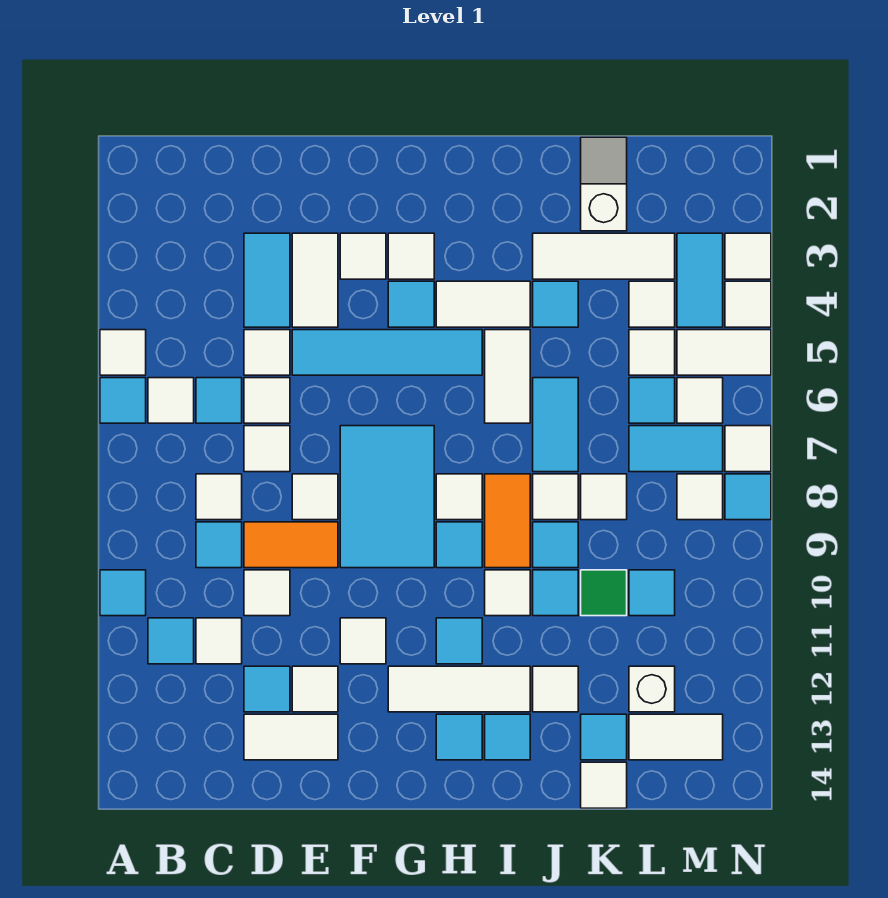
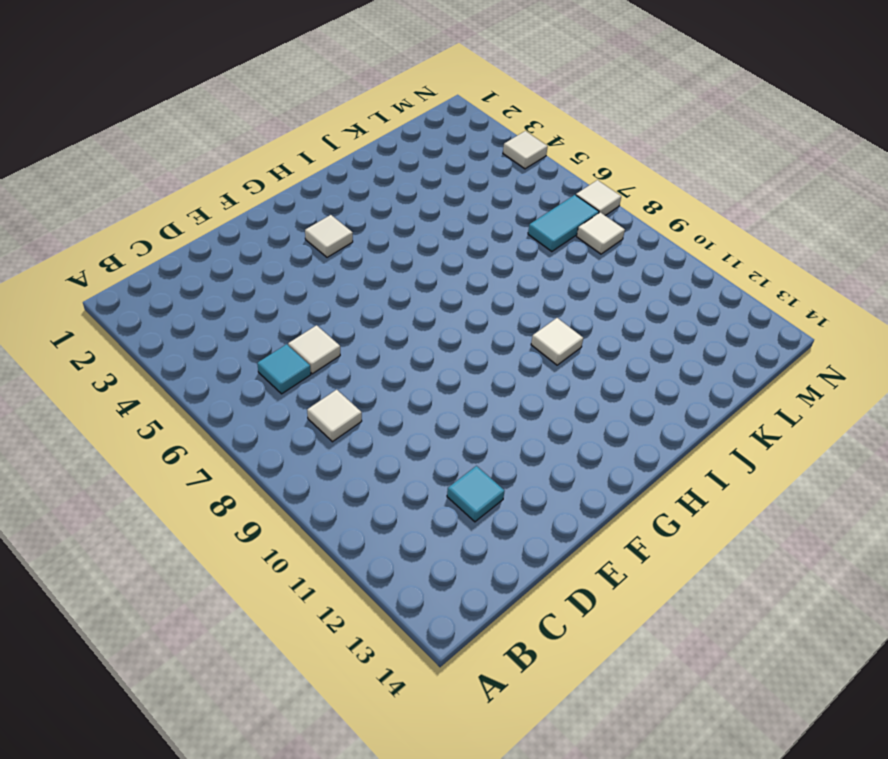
none -> white 1x1 tile [100,330,146,375]
none -> cyan 1x1 tile [100,378,146,423]
none -> cyan 1x1 tile [100,570,146,616]
none -> white 1x1 tile [148,378,194,423]

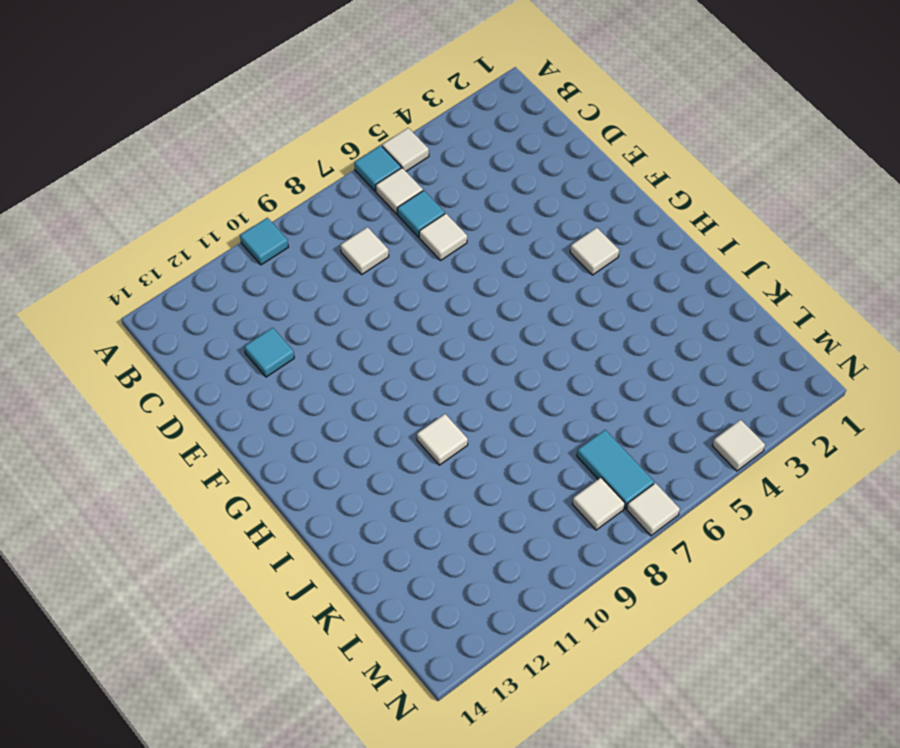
none -> cyan 1x1 tile [148,618,194,664]
none -> cyan 1x1 tile [196,522,242,568]
none -> white 1x1 tile [196,618,242,664]
none -> cyan 1x2 tile [244,233,290,327]

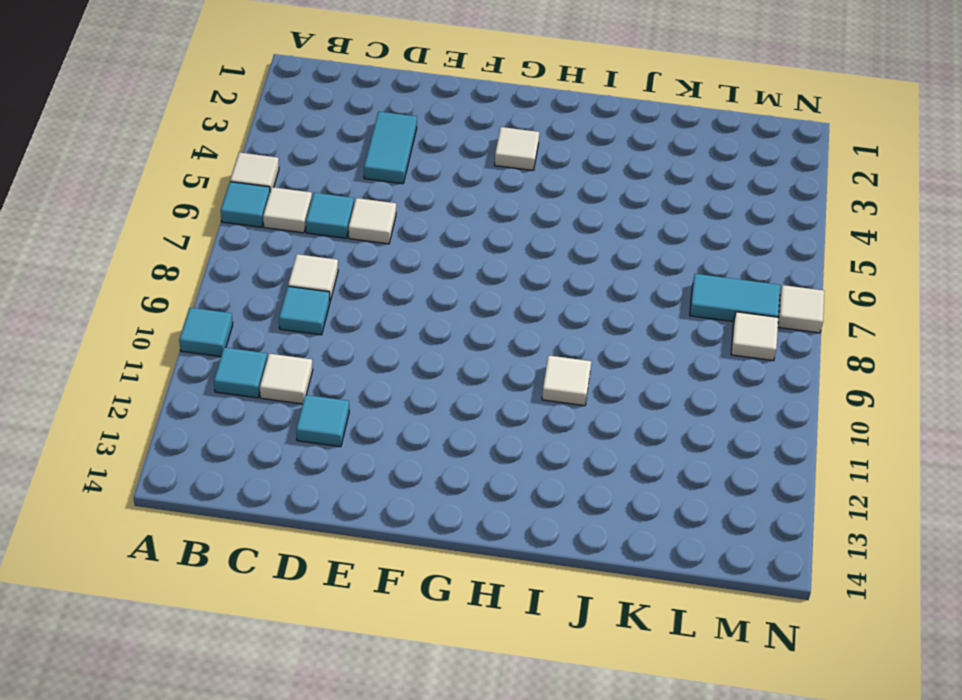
none -> white 1x1 tile [244,330,290,375]
none -> white 1x1 tile [244,426,290,472]
none -> orange 1x2 tile [244,522,338,568]
none -> white 1x1 tile [244,570,290,616]

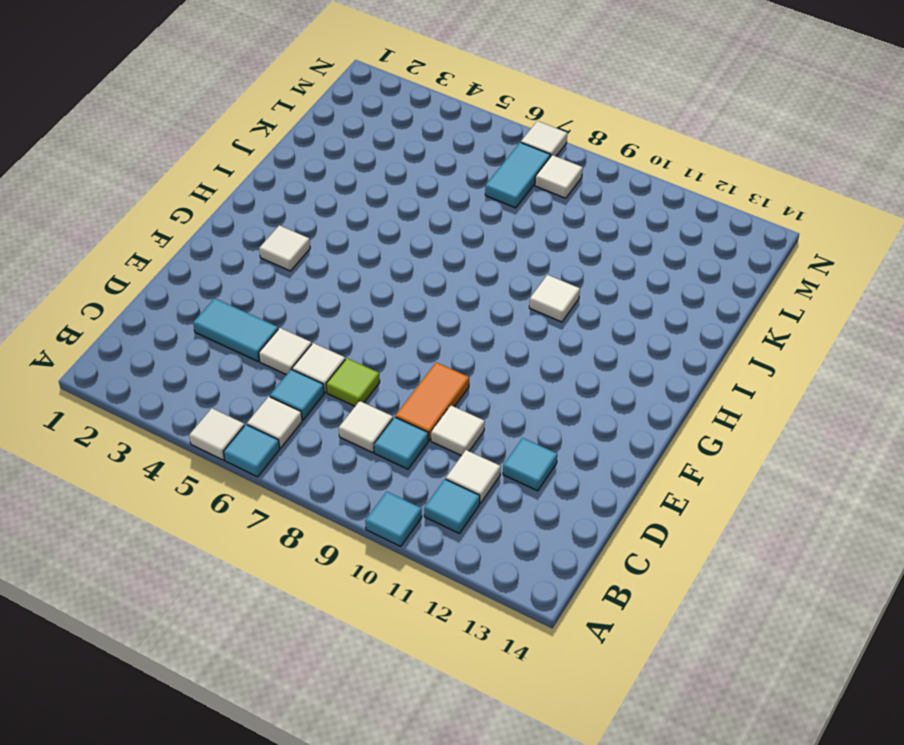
lime 1x1 tile [326,358,380,406] -> white 1x1 tile [244,426,290,472]
none -> white 1x2 tile [244,714,338,760]
none -> white 1x2 tile [292,233,338,327]
none -> cyan 1x4 tile [292,330,482,375]
none -> white 1x1 tile [292,474,338,520]

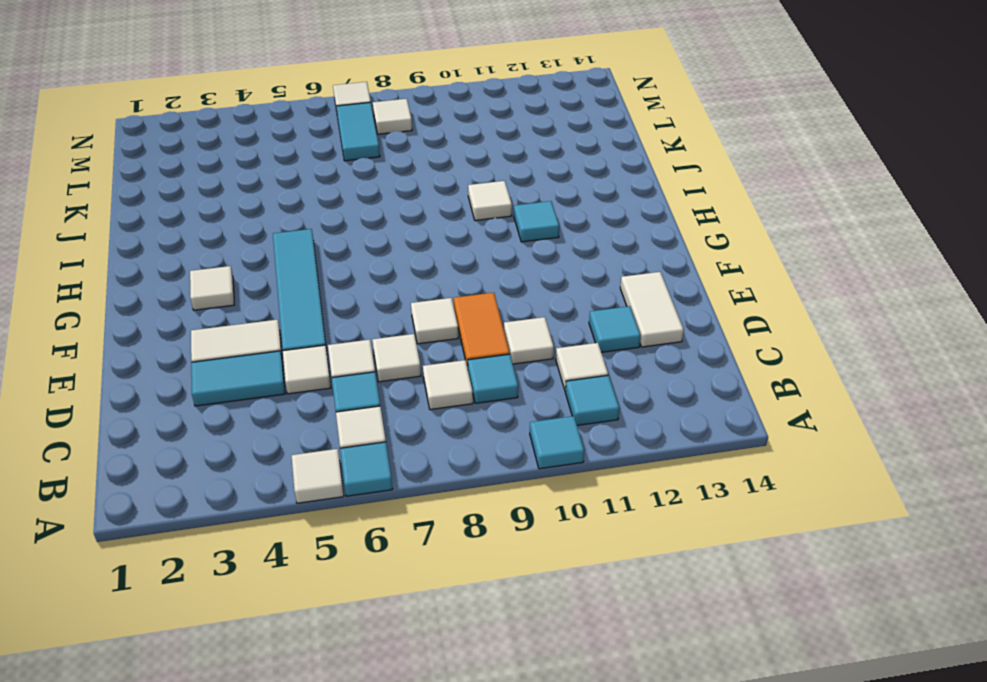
none -> white 1x1 tile [292,666,338,712]
none -> white 1x1 tile [340,233,386,279]
none -> cyan 2x3 tile [340,426,434,568]
none -> white 1x1 tile [340,618,386,664]

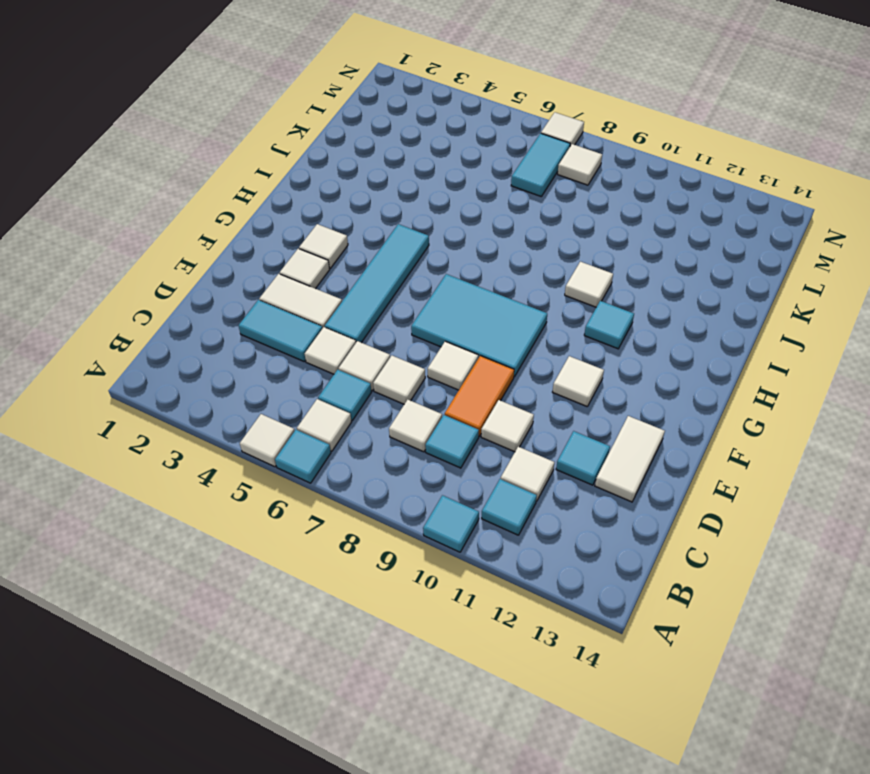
none -> white 1x1 tile [292,666,338,712]
none -> cyan 1x1 tile [388,281,434,327]
none -> white 1x3 tile [388,666,530,712]
none -> white 1x2 tile [436,281,530,327]

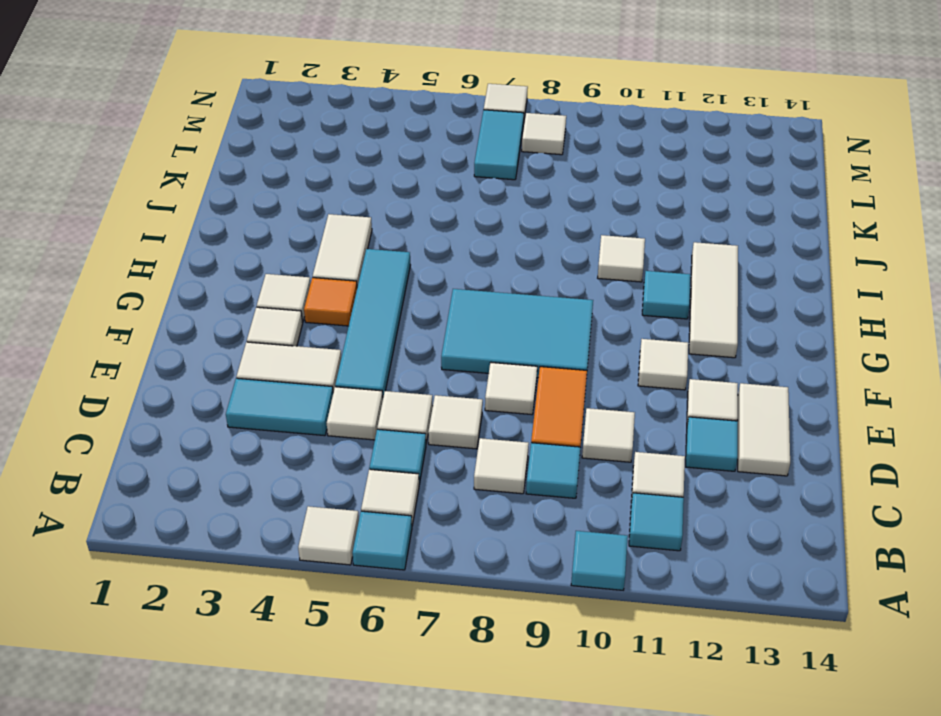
orange 1x1 tile [304,278,357,326] -> cyan 1x1 tile [388,281,434,327]
none -> white 1x1 tile [436,474,482,520]
none -> cyan 1x1 tile [436,522,482,568]
none -> cyan 1x1 tile [436,714,482,760]
none -> white 1x2 tile [485,330,530,423]

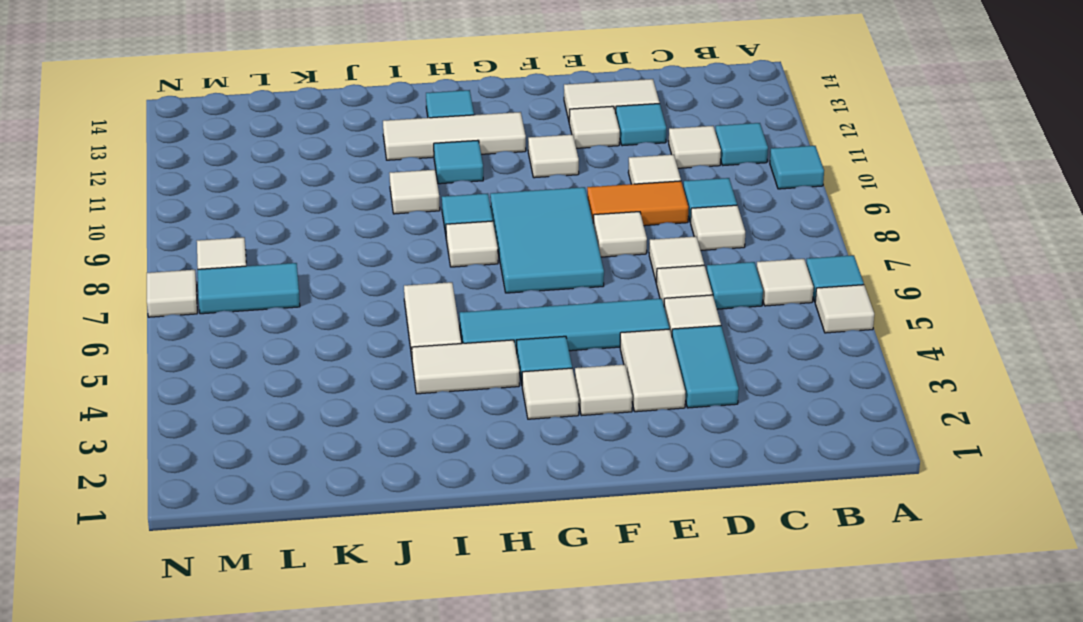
none -> orange 1x2 tile [485,474,530,568]
none -> cyan 1x1 tile [485,714,530,760]
none -> white 1x3 tile [533,233,675,279]
none -> cyan 1x1 tile [533,281,578,327]

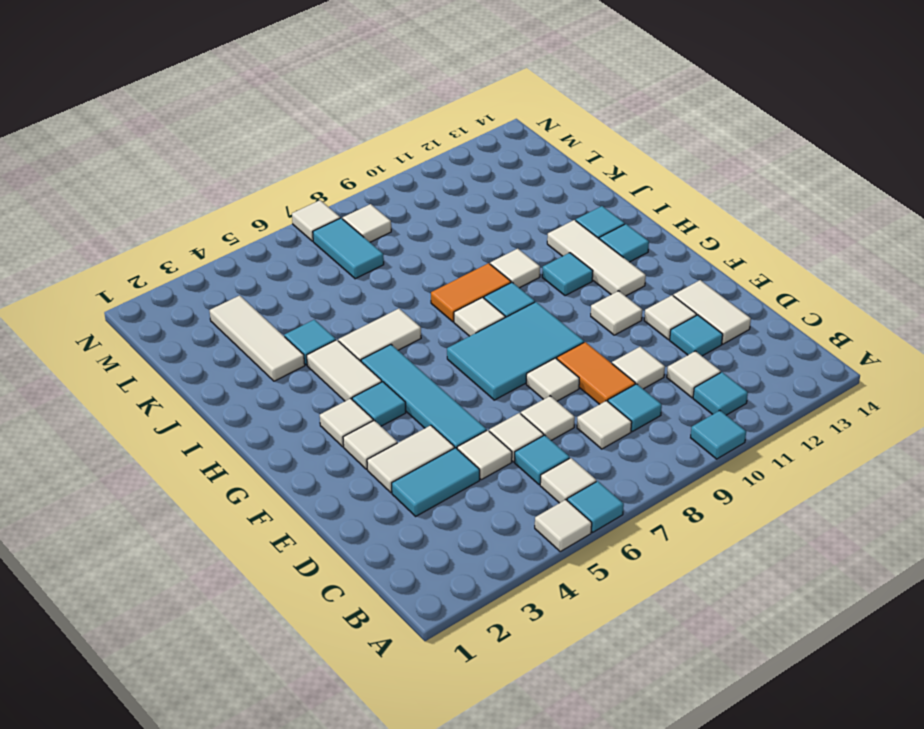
none -> cyan 1x2 tile [533,378,578,472]
none -> white 1x1 tile [533,474,578,520]
none -> cyan 1x1 tile [533,522,578,568]
none -> cyan 1x1 tile [533,570,578,616]

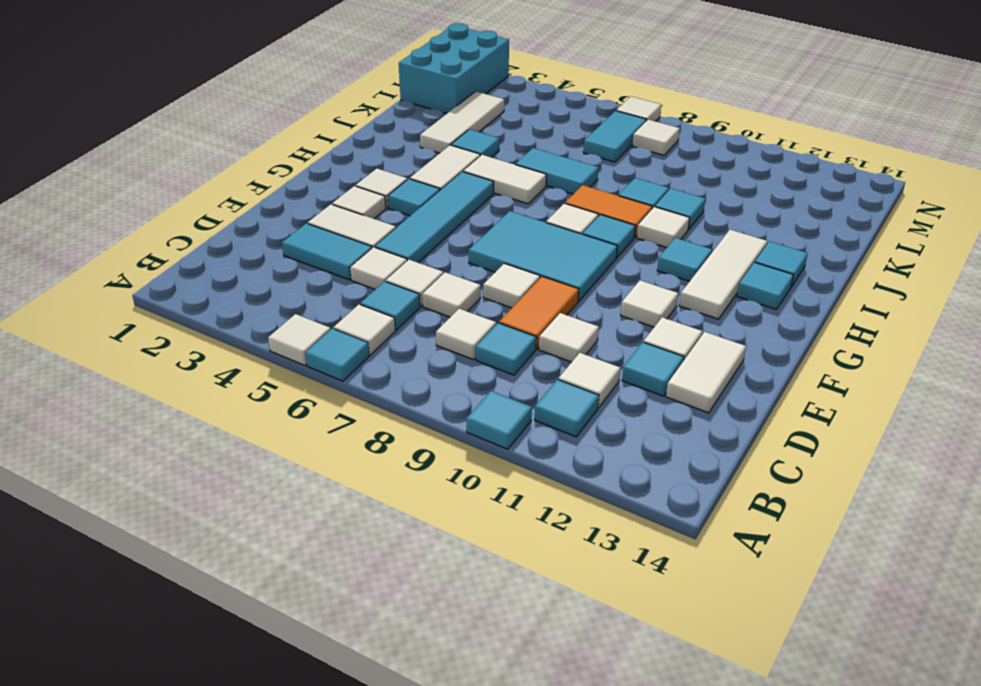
cyan 2x3 brick [399,23,509,113] -> none
none -> white 1x1 tile [533,474,578,520]
none -> white 1x1 tile [533,666,578,712]
none -> white 1x2 slope [581,137,627,231]
none -> white 1x1 tile [581,474,627,520]

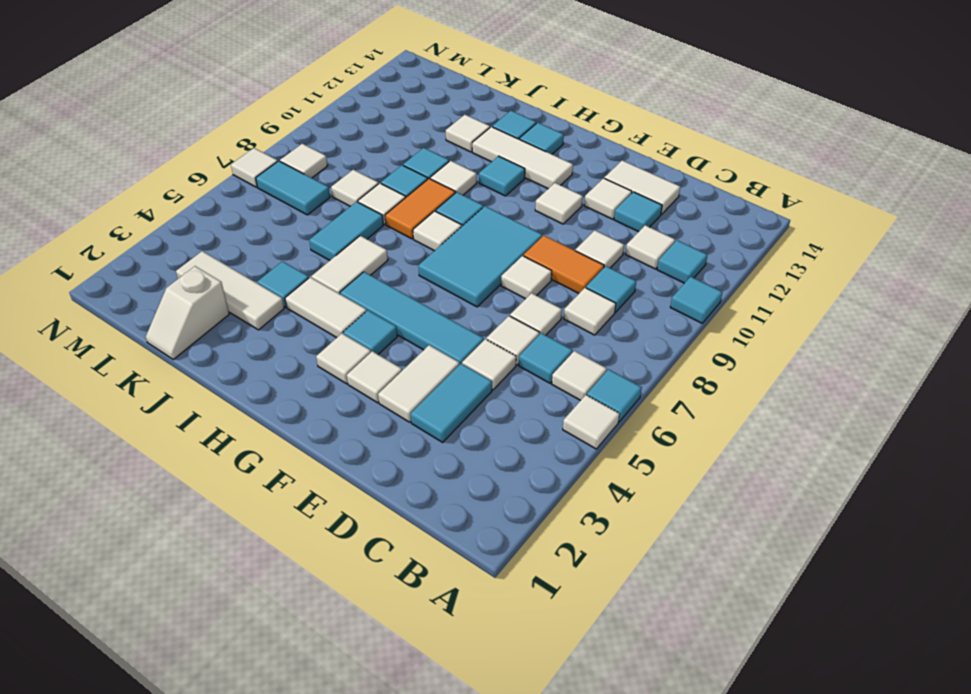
none -> green 1x1 tile [581,570,627,616]
none -> cyan 1x1 tile [581,714,627,760]
none -> white 1x1 tile [581,762,627,808]
none -> white 1x1 tile [629,281,675,327]

